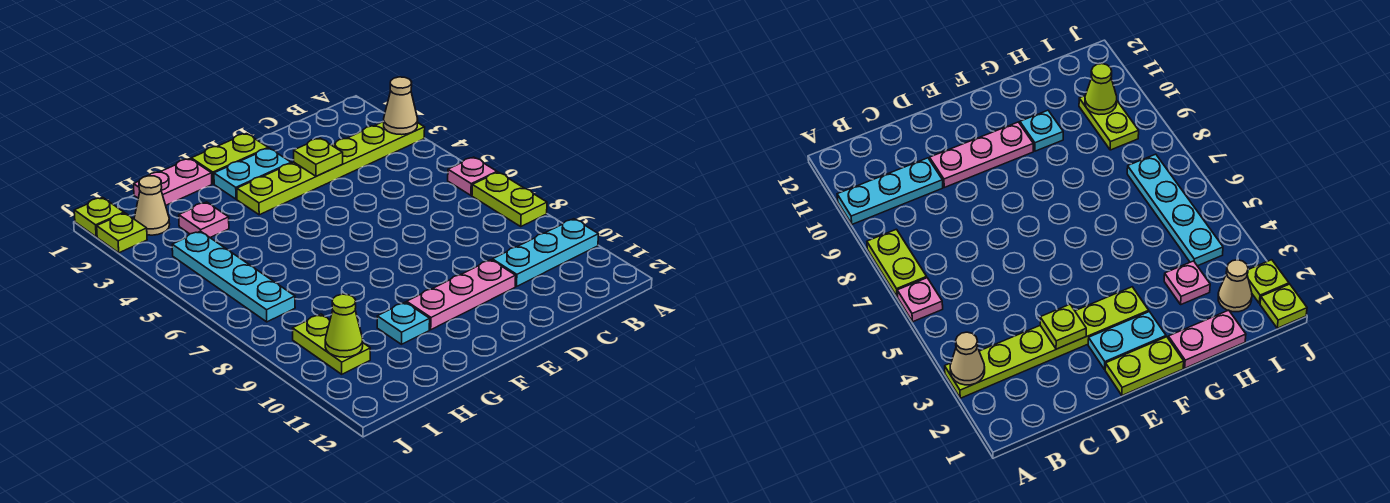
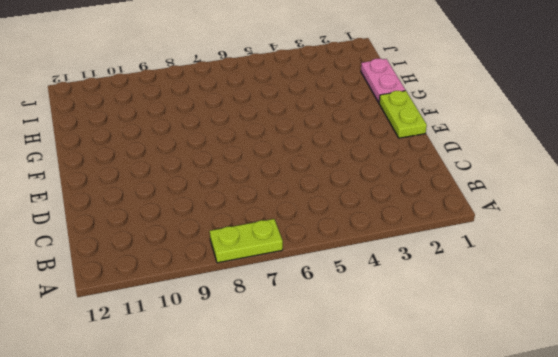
none -> lime 1x6 plate [237,122,425,215]
none -> pink 1x1 plate [448,157,497,195]
none -> cyan 1x3 plate [492,219,598,287]

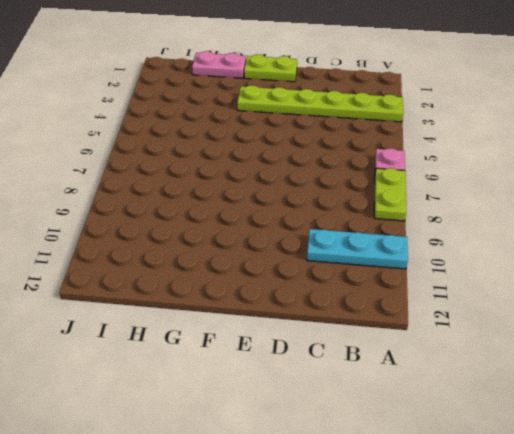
none -> pink 1x3 plate [407,260,516,330]
none -> cyan 1x2 plate [214,148,291,199]
none -> cyan 1x1 plate [377,302,430,344]

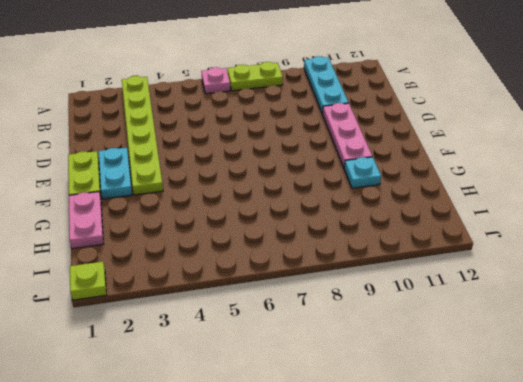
none -> pink 1x1 plate [179,202,229,237]
none -> tan 1x1 cone [134,176,170,235]
none -> cyan 1x4 plate [172,231,295,322]

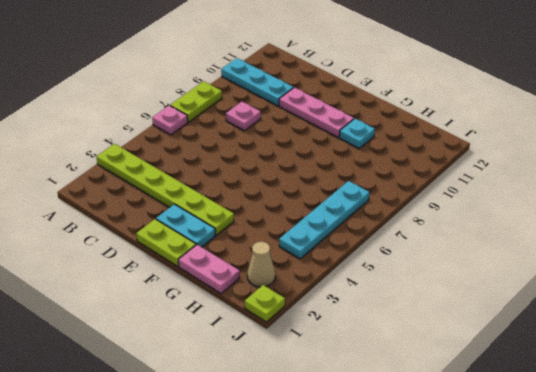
pink 1x1 plate [226,102,261,131] -> pink 1x1 plate moved to [179,202,229,237]
none -> lime 1x2 plate [292,314,370,374]
none -> lime 1x1 plate [97,213,147,253]
none -> tan 1x1 cone [383,77,418,135]

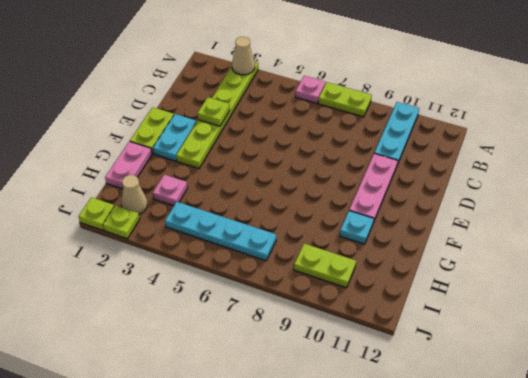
none -> lime 1x1 cone [325,294,363,357]

